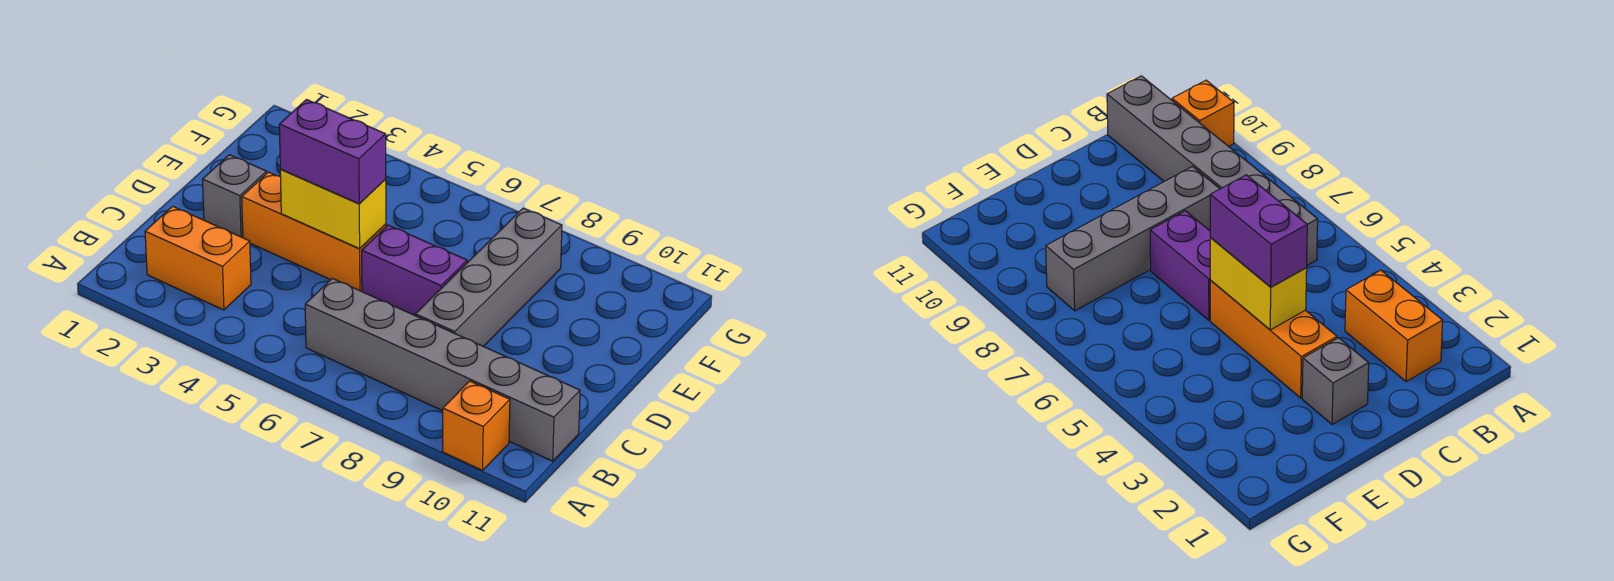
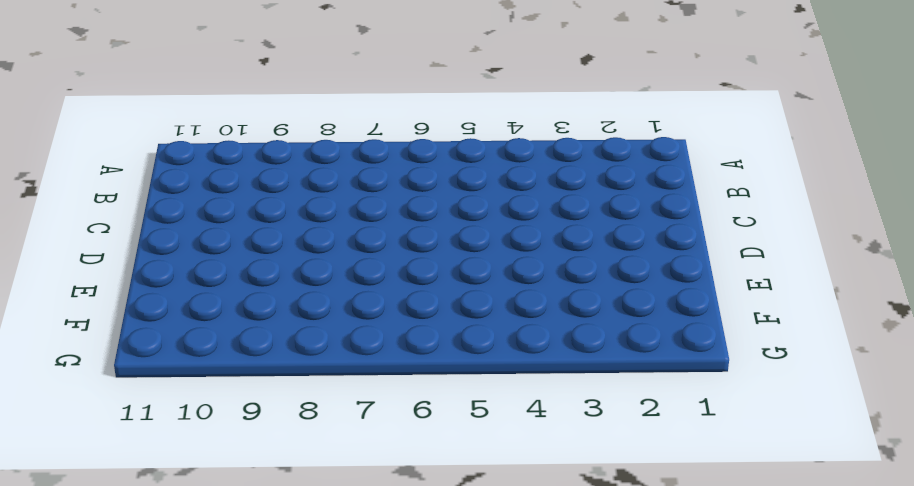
none -> orange 1x1 brick [442,381,510,470]
none -> orange 1x2 brick [145,206,251,310]

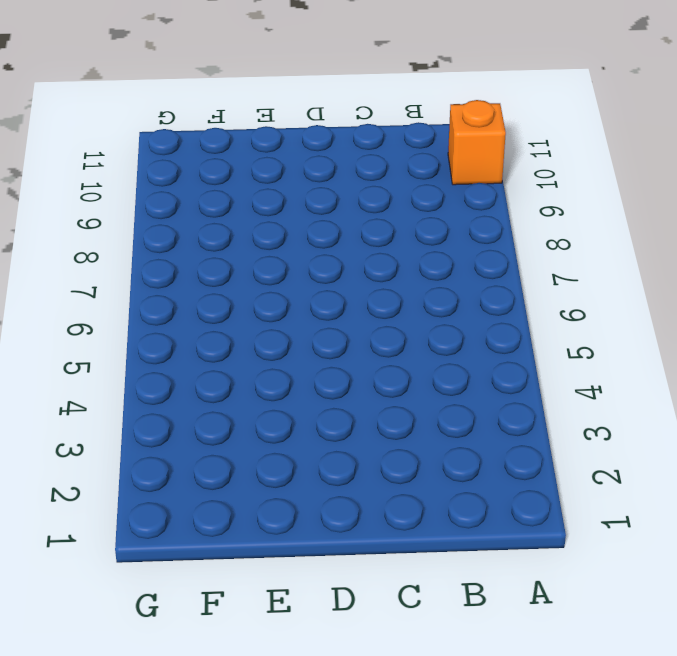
none -> orange 1x2 brick [145,206,251,310]
none -> grey 1x6 brick [305,278,580,461]

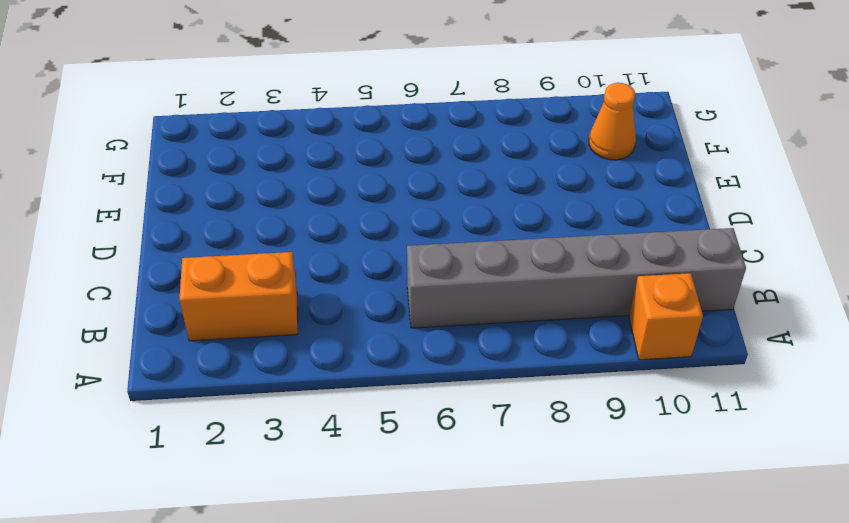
orange 1x1 cone [589,83,636,160] -> none
none -> grey 1x4 brick [415,208,562,346]
none -> grey 1x1 brick [202,155,267,238]

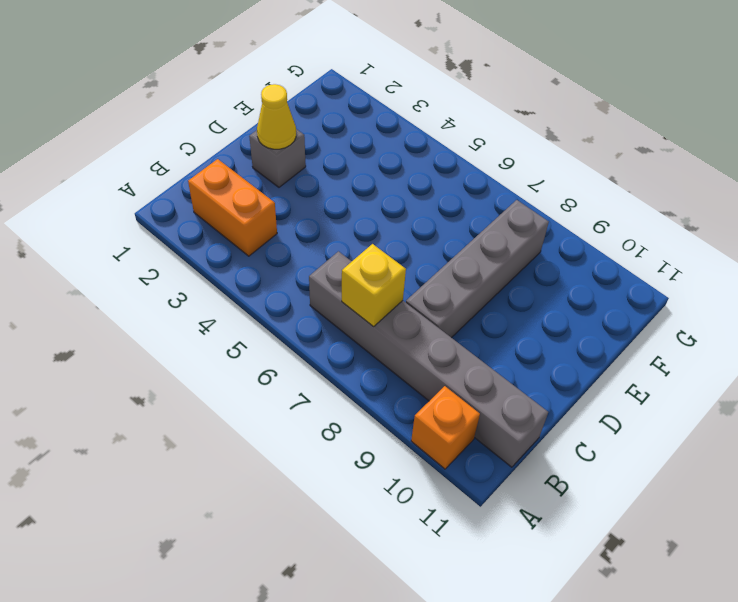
yellow 1x1 brick [342,244,406,327] -> none
yellow 1x1 cone [257,84,296,149] -> none
none -> orange 1x3 brick [242,172,386,291]
none -> purple 1x2 brick [362,225,467,315]

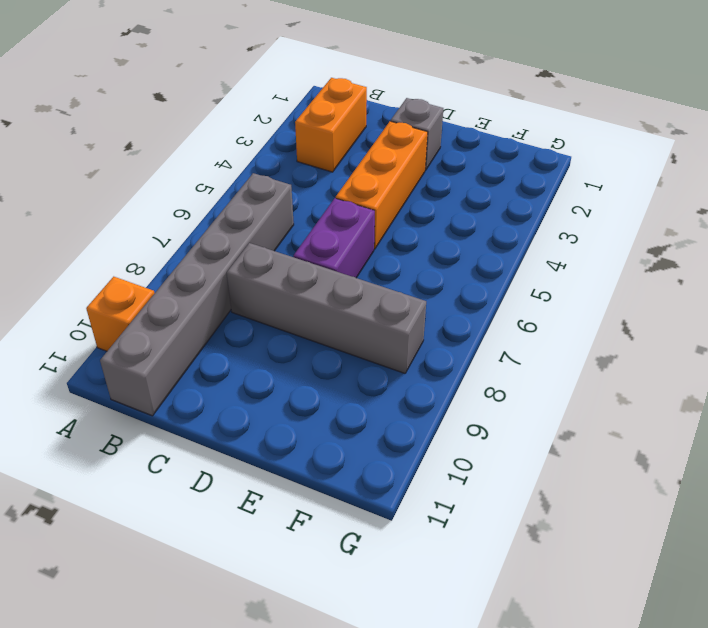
none -> yellow 1x2 brick [280,170,386,249]
none -> purple 1x2 brick [279,100,386,204]

